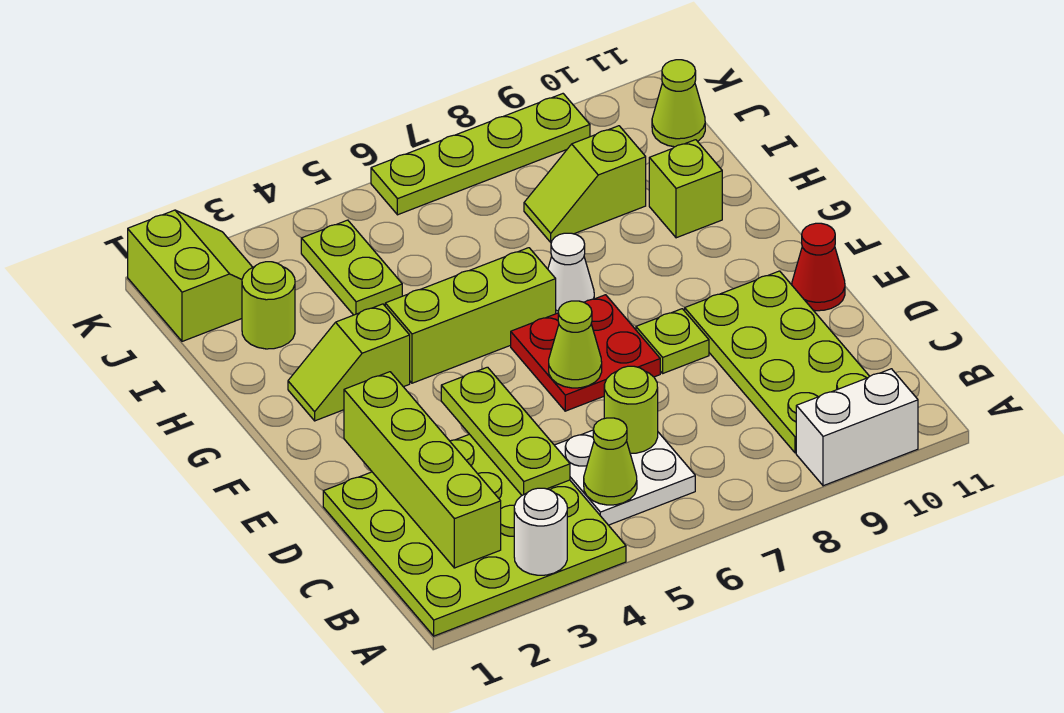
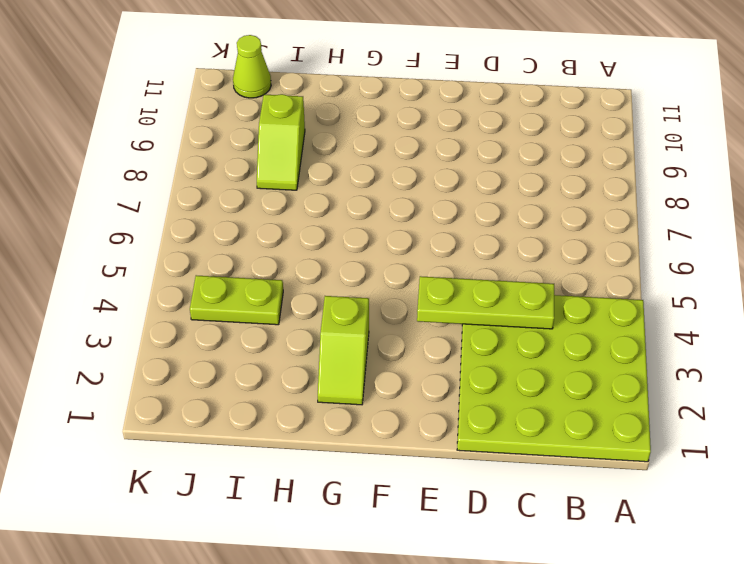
none -> white 1x2 brick [796,369,918,486]
none -> white 2x2 plate [555,430,695,525]
none -> lime 2x4 plate [685,271,870,453]

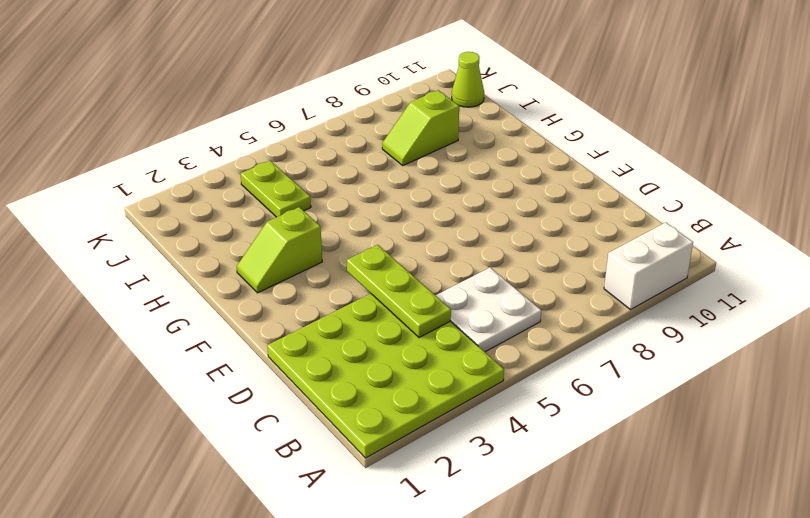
none -> lime 2x4 plate [685,271,870,453]
none -> red 2x2 plate [511,295,660,411]
none -> lime 1x1 plate [636,309,709,373]

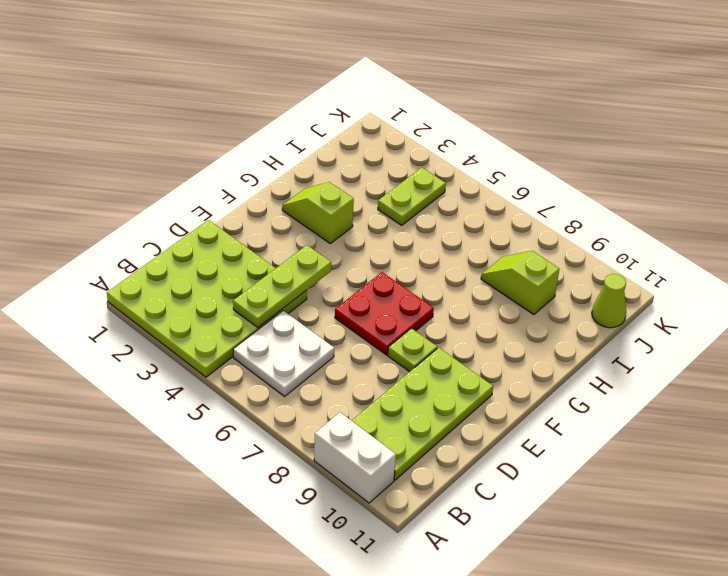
none -> red 1x1 cone [792,223,845,311]
none -> lime 1x3 brick [385,248,556,383]
none -> white 1x1 cone [548,233,594,314]

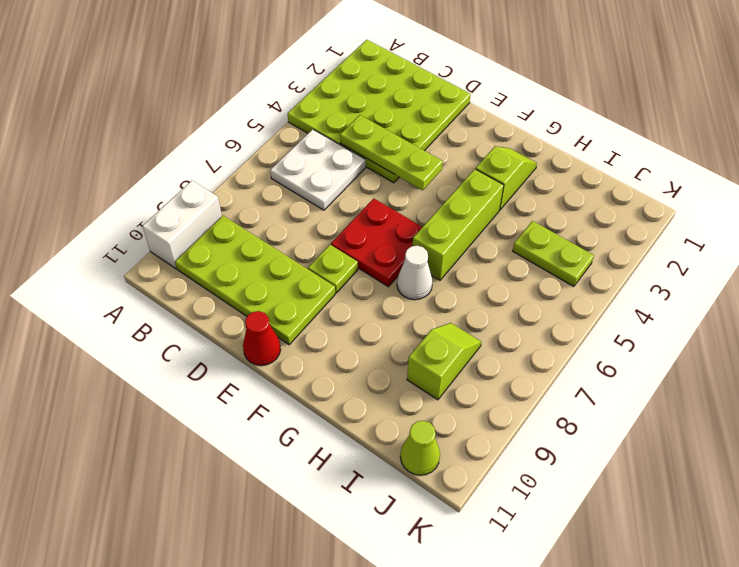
none -> lime 1x1 brick [649,140,722,238]
none -> lime 1x1 round brick [242,262,295,349]
none -> lime 2x2 slope [128,210,253,341]

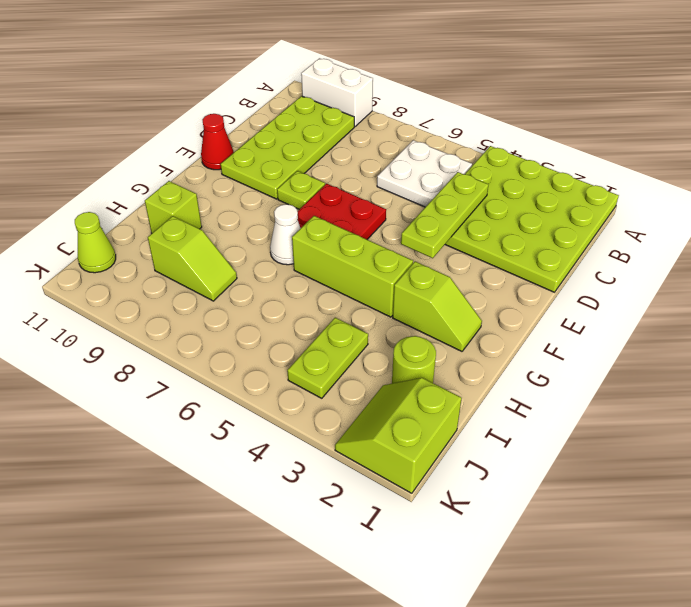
none -> lime 1x4 plate [371,94,590,215]
none -> white 1x1 round brick [514,488,567,575]
none -> lime 1x4 brick [344,372,501,568]

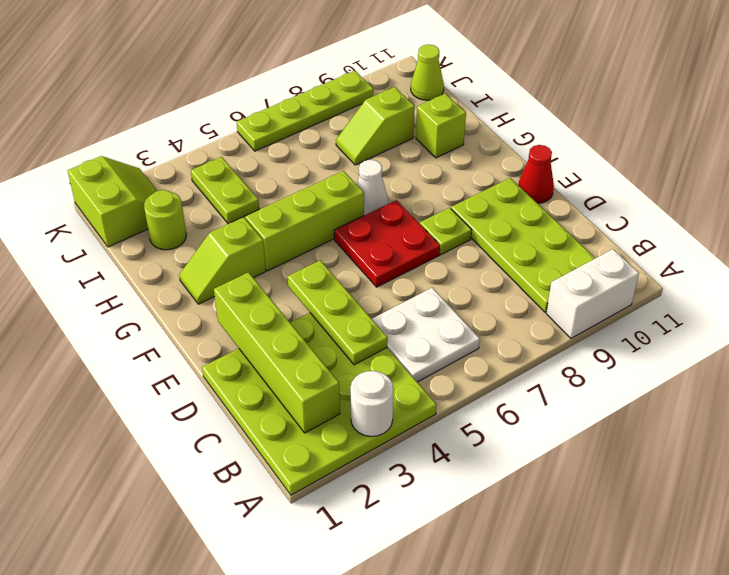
none -> lime 1x1 cone [584,418,637,505]
none -> lime 1x1 round brick [604,366,658,453]
none -> lime 1x1 cone [549,301,602,388]

